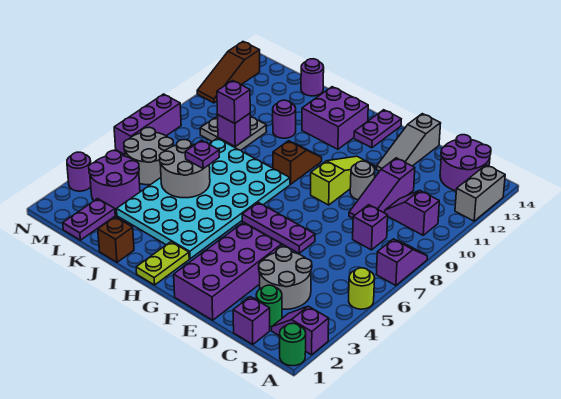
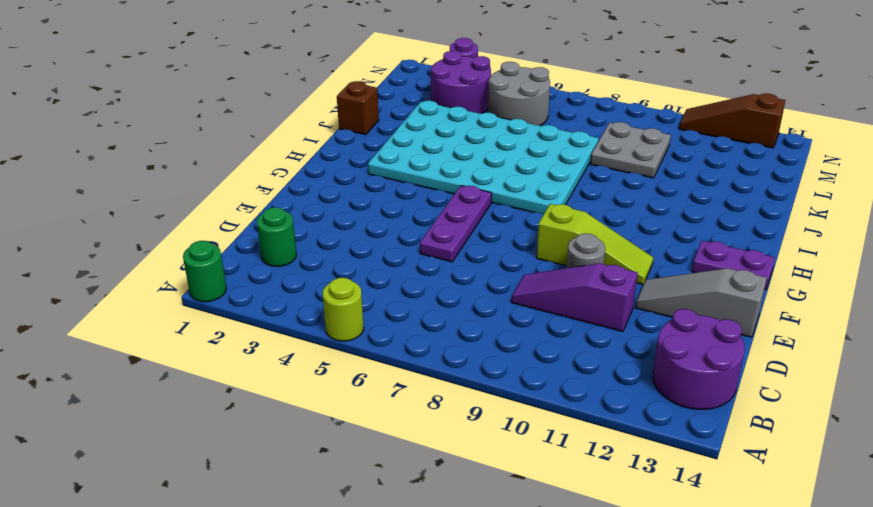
none -> purple 1x2 slope [272,306,329,355]
none -> purple 1x2 slope [376,239,427,286]
none -> grey 1x2 brick [455,165,505,221]
none -> purple 1x2 slope [384,190,439,235]

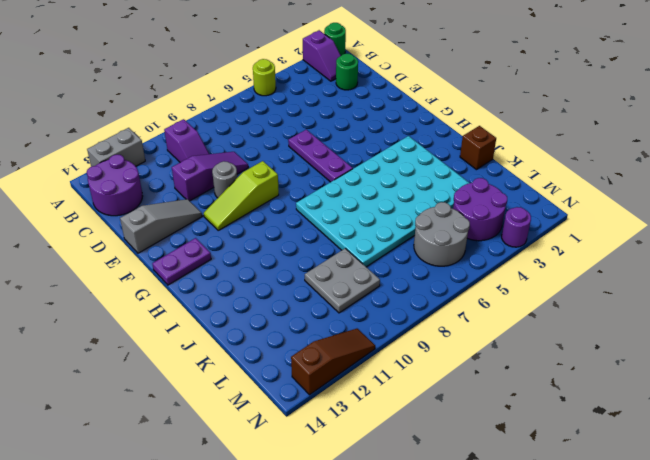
none -> purple 1x2 slope [376,239,427,286]
none -> purple 1x1 brick [233,297,270,344]
none -> grey 2x2 round brick [259,247,312,309]
none -> purple 1x1 brick [353,205,388,250]

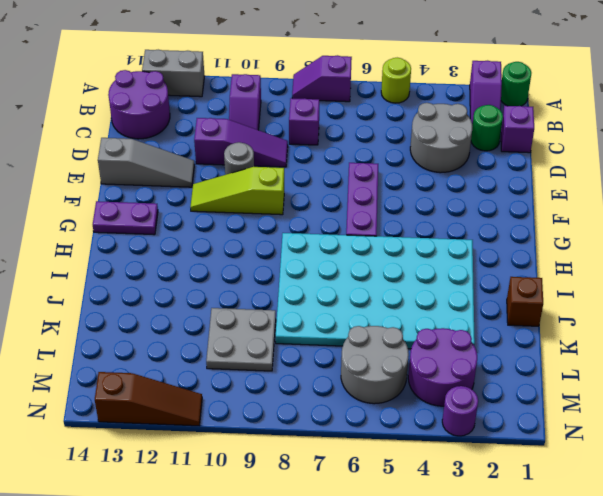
none -> purple 2x4 brick [174,222,282,320]
none -> lime 1x2 plate [136,242,189,285]
none -> brown 1x2 slope [273,141,322,184]
none -> purple 2x2 brick [302,87,368,149]

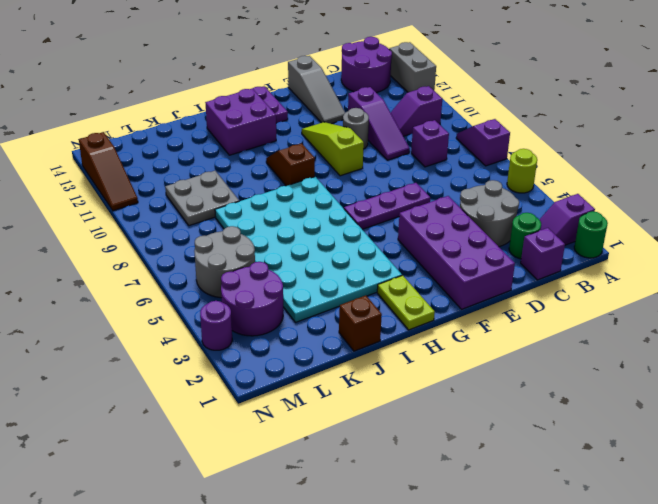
none -> purple 1x1 round brick [273,100,296,138]
none -> purple 1x1 round brick [301,59,324,96]
none -> purple 1x2 plate [63,199,115,240]
none -> purple 1x3 brick [114,94,181,155]

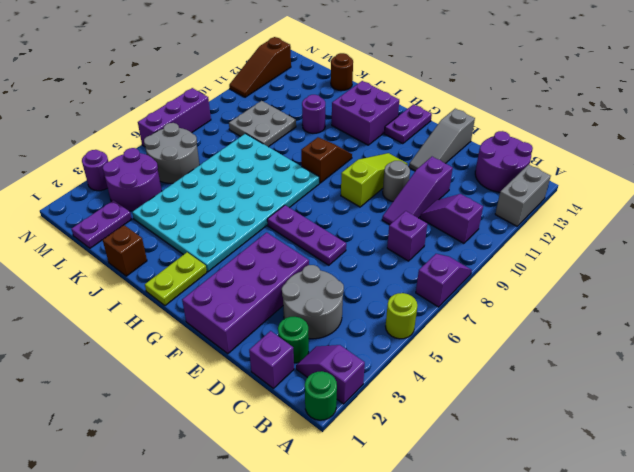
brown 1x1 round brick [331,53,353,91] -> purple 1x1 round brick [301,59,324,96]
none -> grey 2x2 round brick [159,140,210,198]
none -> purple 1x1 brick [218,113,251,146]
none -> purple 1x1 plate [185,140,219,169]
none -> purple 1x1 brick [217,81,250,123]

